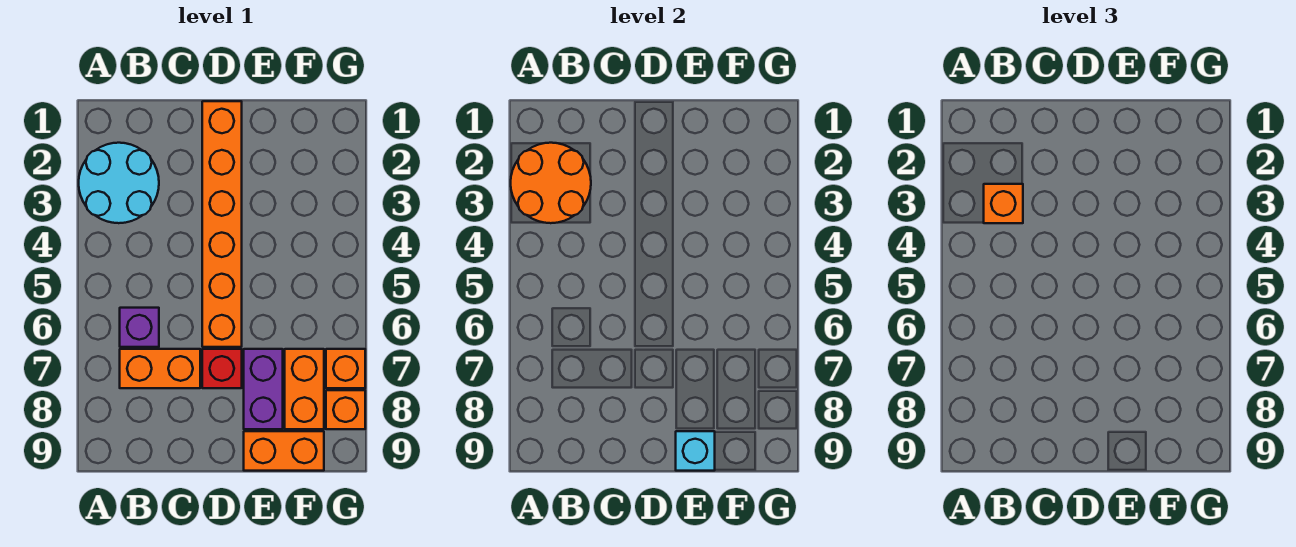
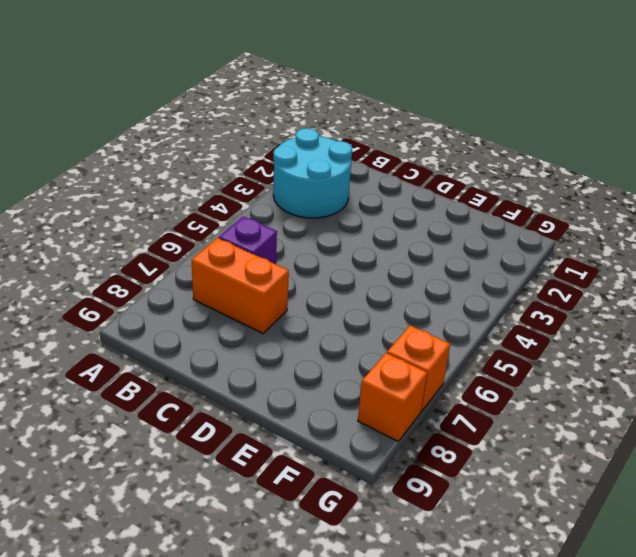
none -> orange 1x6 brick [202,101,242,347]
none -> red 1x1 brick [202,349,242,388]
none -> purple 1x2 brick [244,349,283,429]

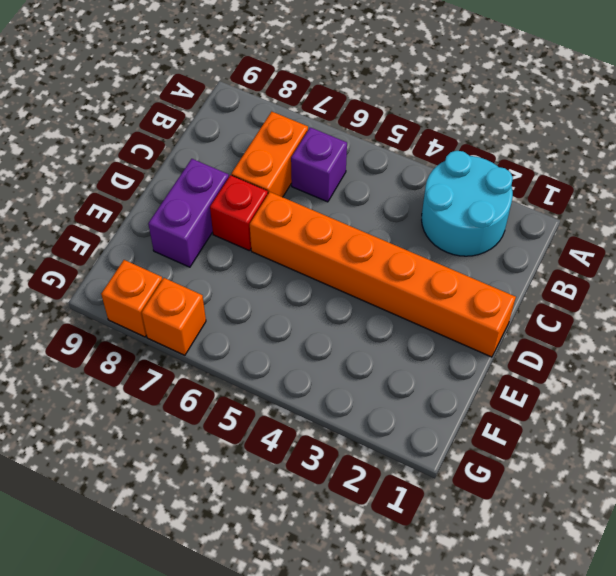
purple 1x2 brick [148,159,229,267] -> purple 1x2 brick turned to [244,349,283,429]
none -> orange 1x2 brick [244,431,324,471]
none -> orange 1x2 brick [285,349,324,429]
none -> orange 2x2 round brick [511,143,591,223]

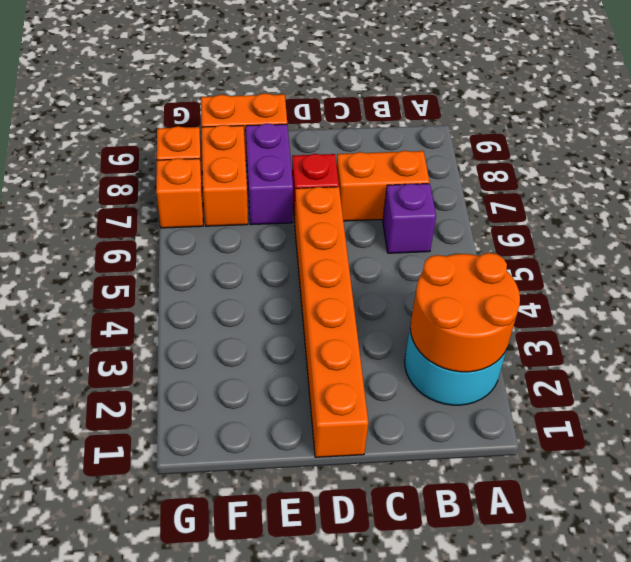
none -> cyan 1x1 brick [676,431,715,471]
none -> orange 1x1 brick [984,184,1023,223]

